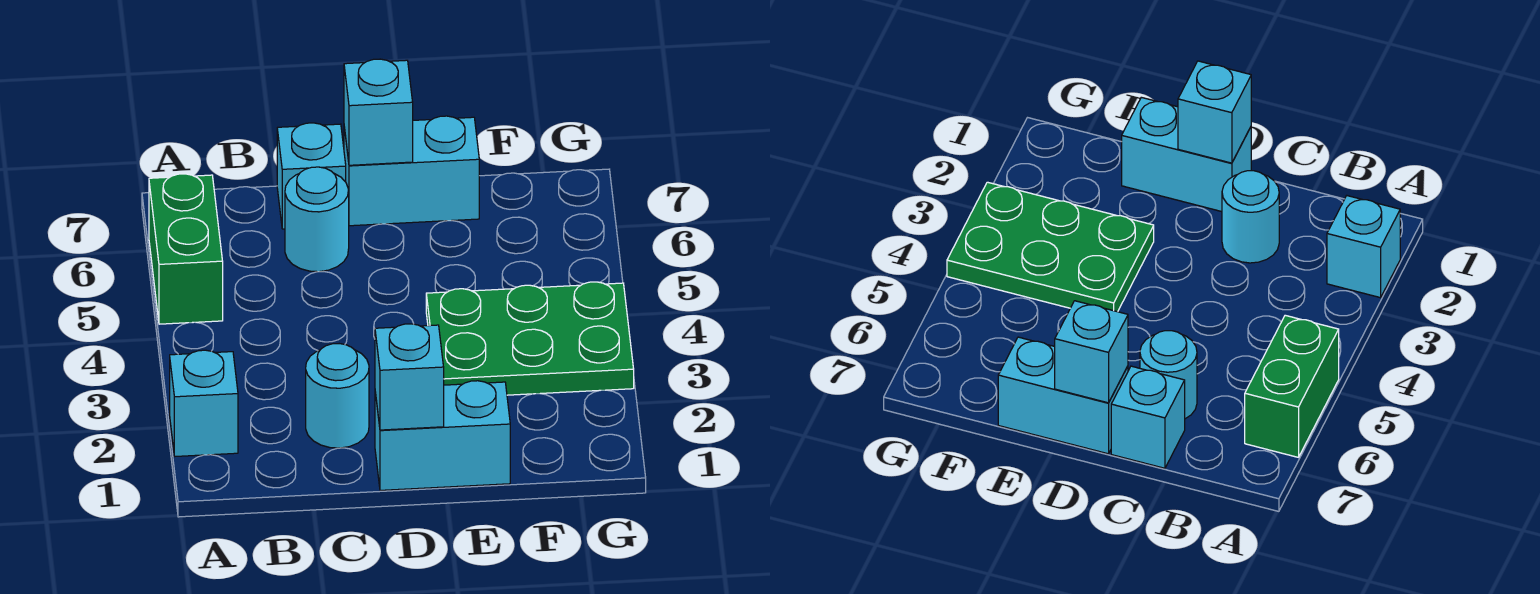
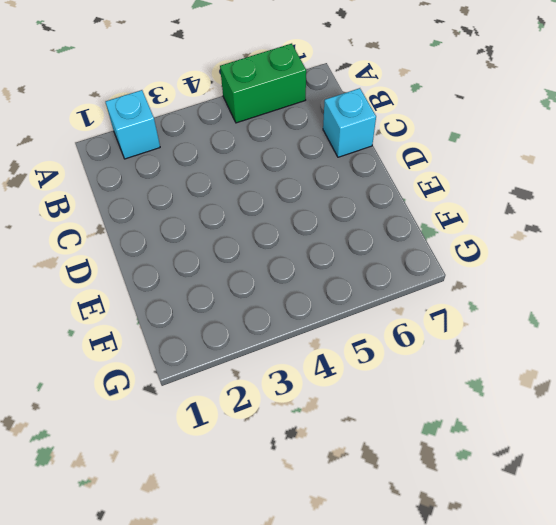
none -> cyan 1x1 round brick [306,344,369,448]
none -> cyan 1x1 round brick [285,167,349,272]

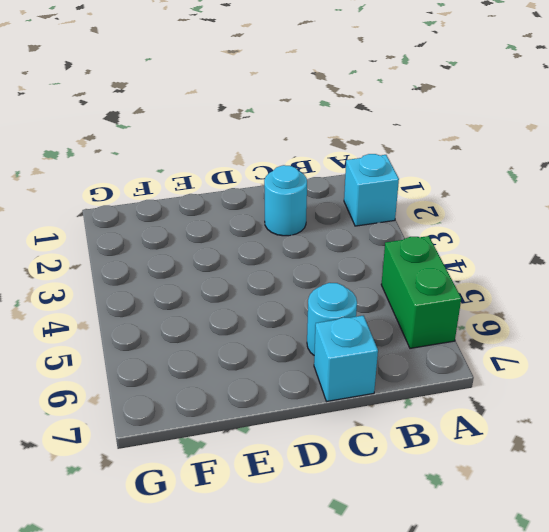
none -> cyan 1x2 brick [375,381,510,490]
none -> cyan 1x2 brick [344,116,479,226]

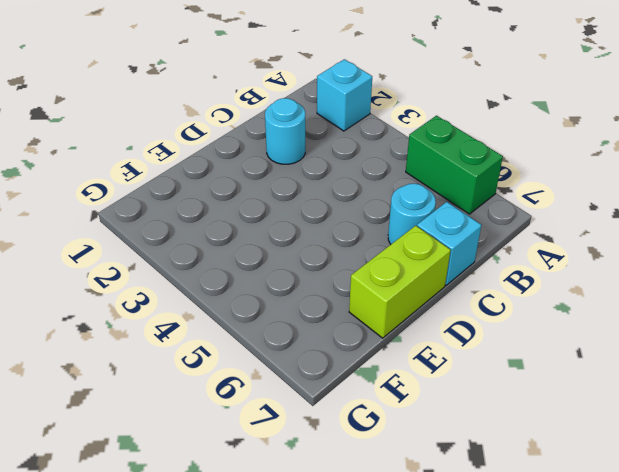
lime 1x2 brick [349,226,451,338] -> cyan 1x2 brick [344,116,479,226]
none -> cyan 1x2 brick [375,381,510,490]
none -> green 2x3 plate [426,282,634,395]

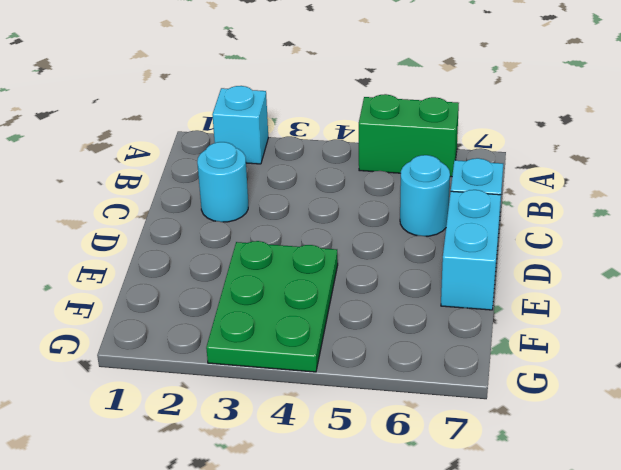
none -> cyan 1x2 brick [375,381,510,490]
none -> cyan 1x1 brick [375,324,444,430]

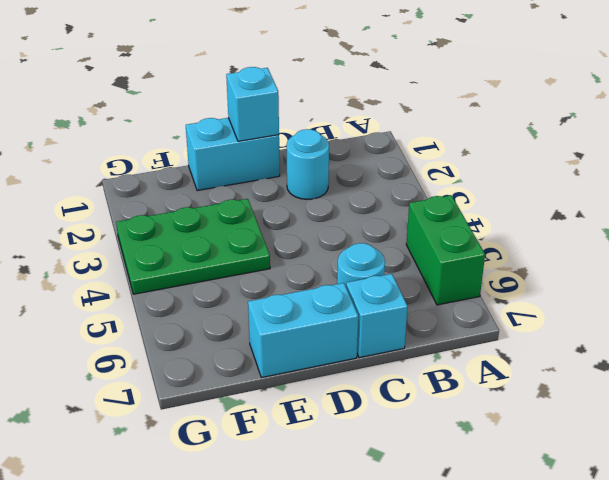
none -> cyan 1x1 brick [170,350,238,456]
none -> cyan 1x1 brick [344,59,413,165]

